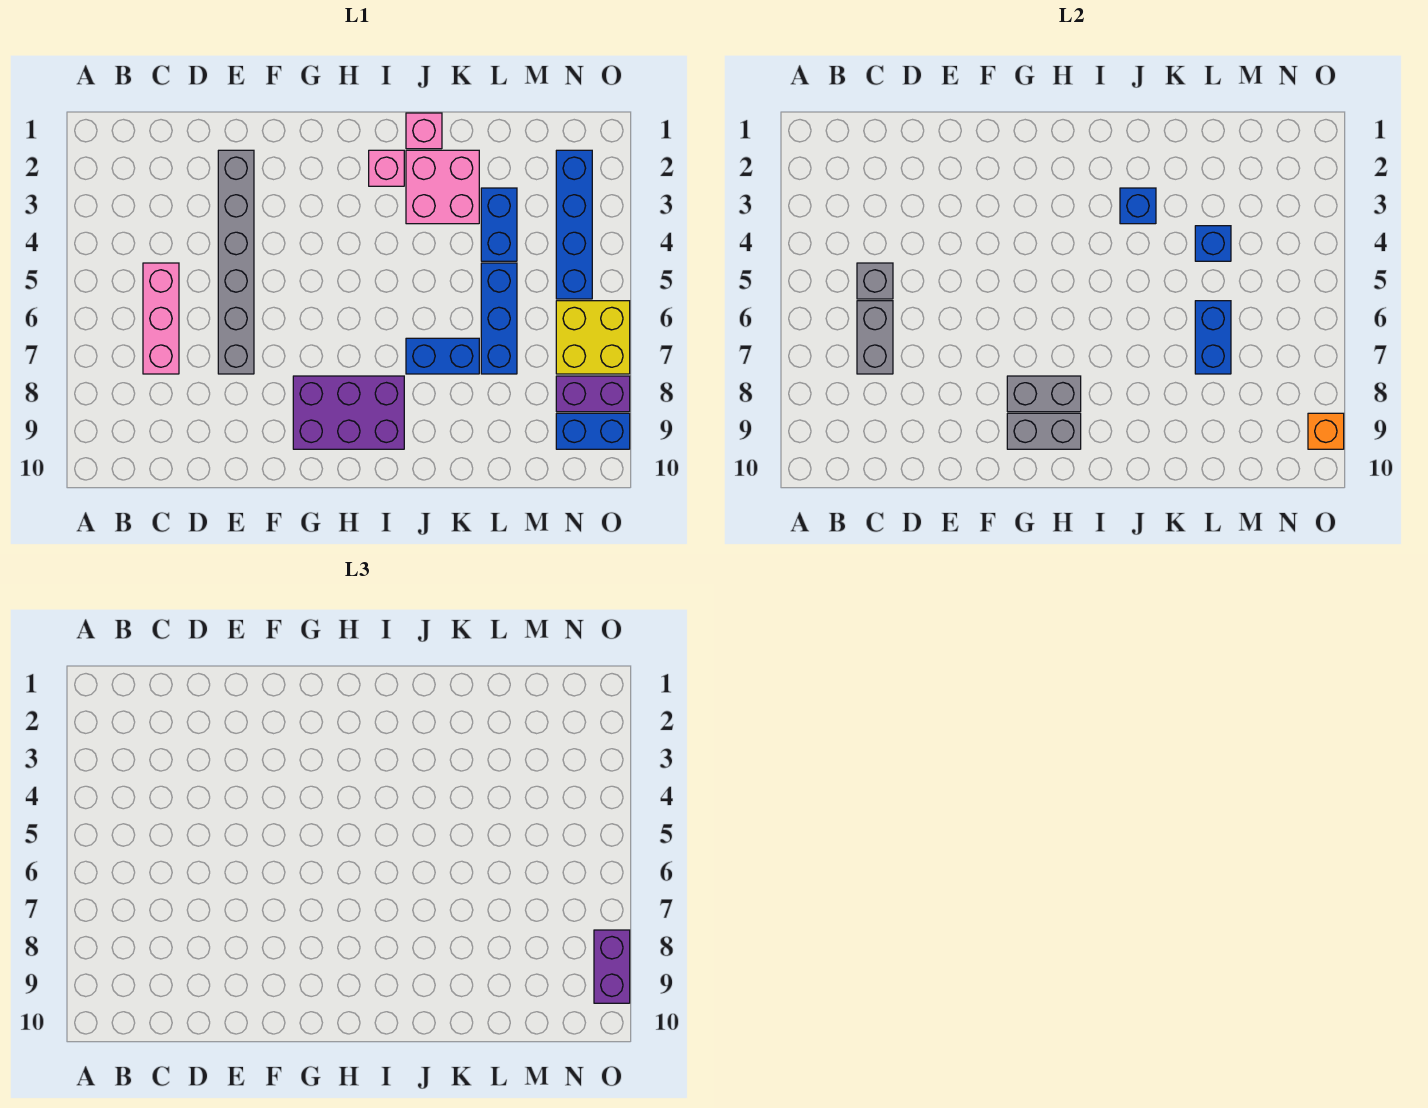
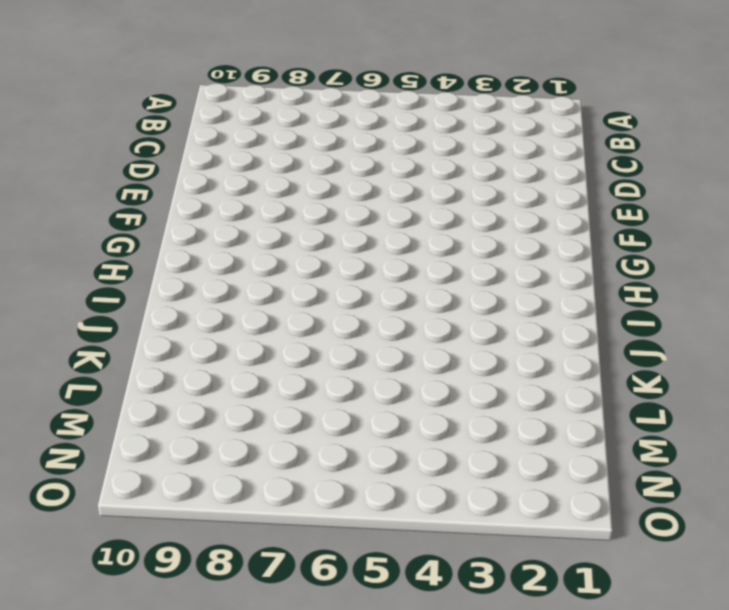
none -> pink 1x3 brick [143,263,179,374]
none -> grey 1x6 brick [218,150,254,374]
none -> purple 2x3 brick [293,376,404,449]

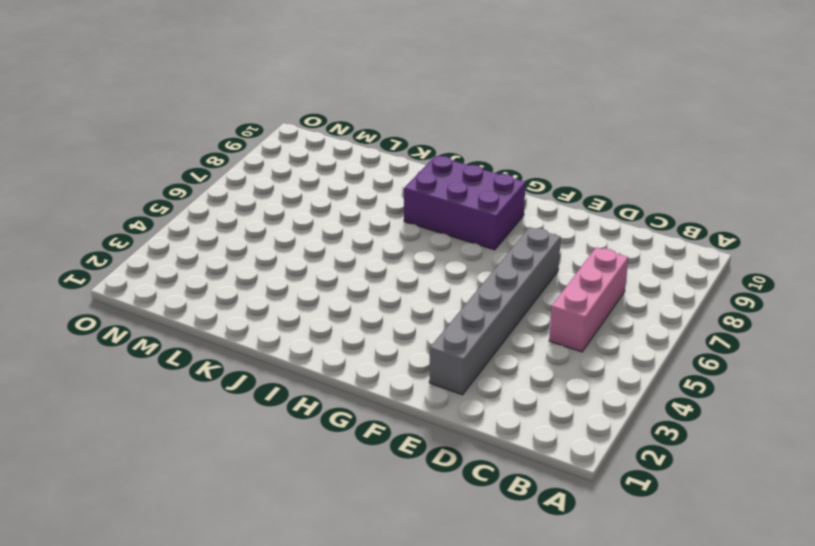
none -> pink 1x1 brick [369,150,404,186]
none -> pink 1x1 brick [406,113,442,149]
none -> pink 2x2 brick [406,150,479,224]

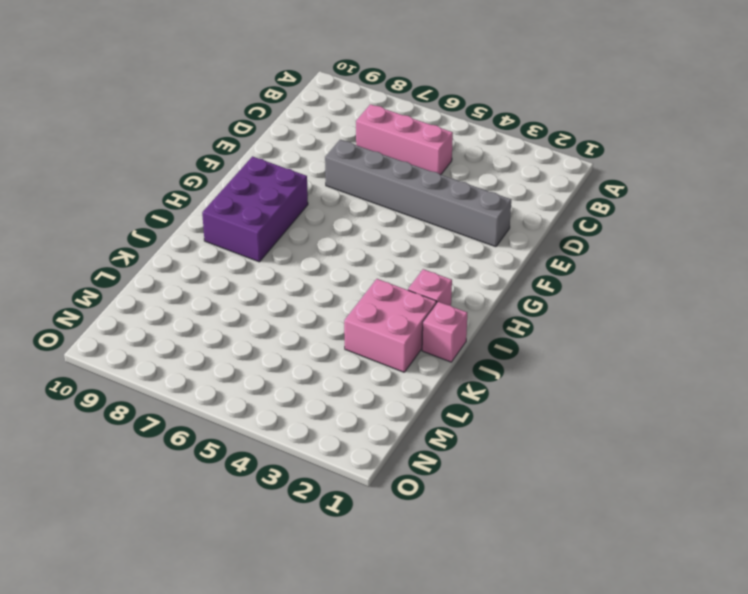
none -> blue 1x2 brick [406,338,479,374]
none -> blue 1x2 brick [481,188,517,261]
none -> blue 1x3 brick [481,263,517,374]

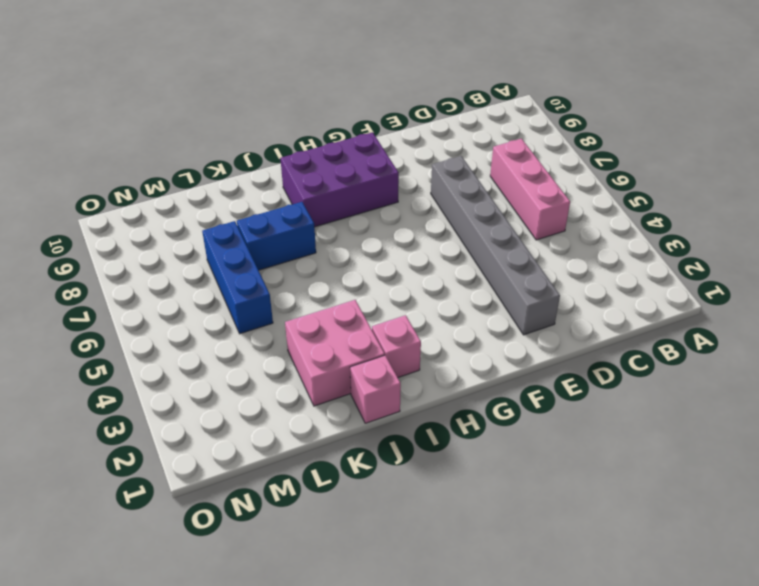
none -> blue 1x2 brick [481,188,517,261]
none -> blue 1x4 brick [556,150,592,299]
none -> yellow 2x2 brick [556,301,630,374]

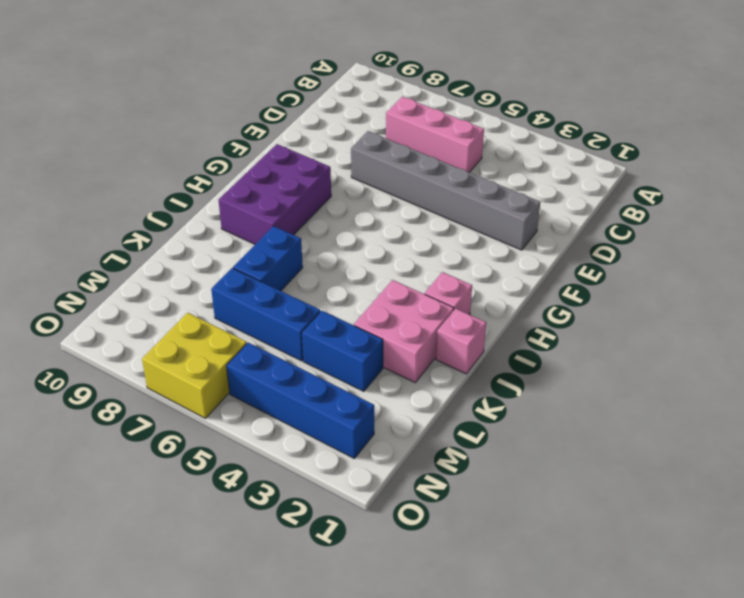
none -> purple 1x2 brick [556,376,630,412]
none -> blue 1x2 brick [556,413,630,449]
none -> grey 1x1 brick [857,263,893,299]

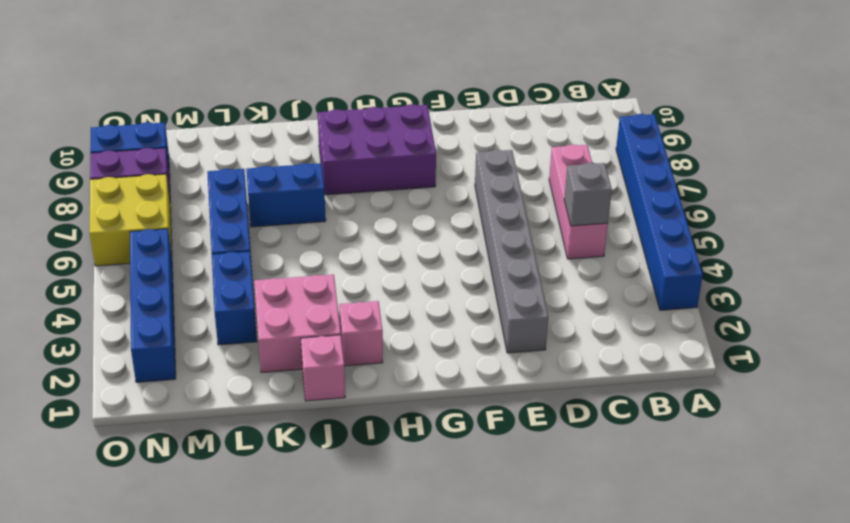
blue 1x6 brick [616,114,703,310] -> none
none -> grey 1x2 brick [857,301,893,374]
none -> grey 1x2 brick [1007,376,1081,412]
none -> grey 1x2 brick [1007,413,1081,449]

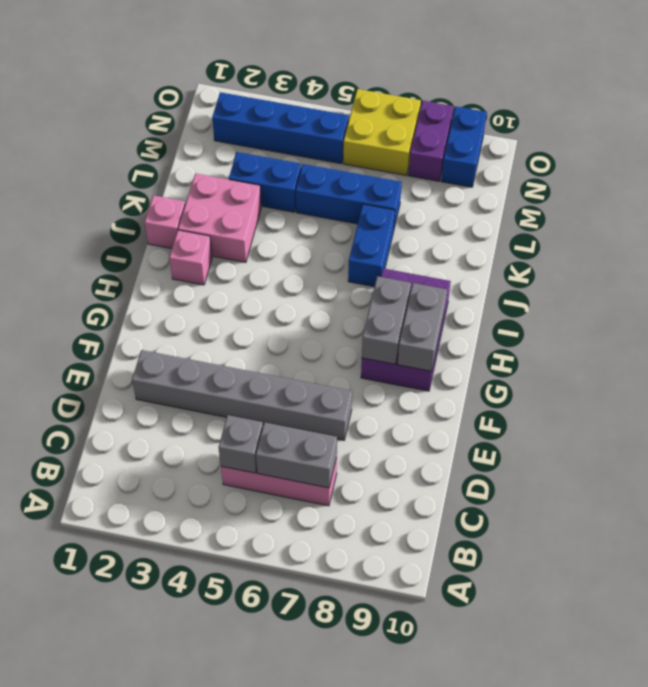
none -> blue 1x1 brick [1120,188,1156,224]
none -> blue 1x1 brick [1195,226,1231,261]
none -> blue 1x2 brick [1195,301,1231,374]

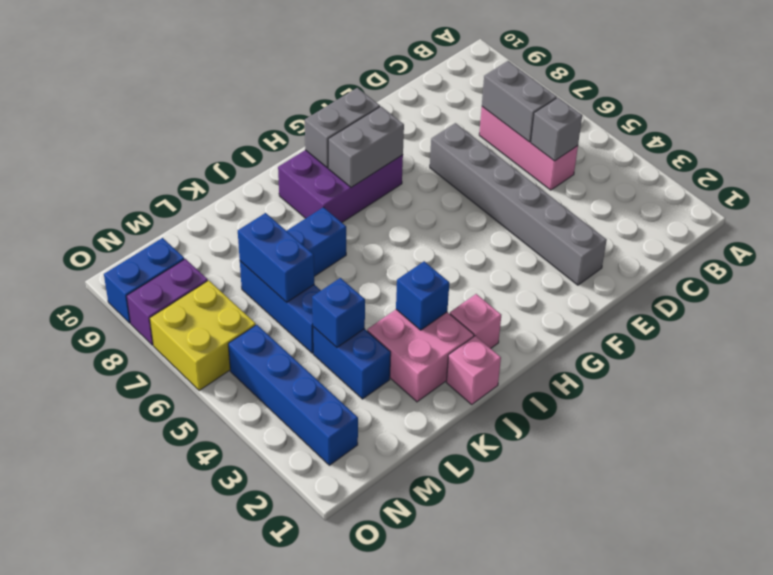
none -> orange 1x1 brick [1308,413,1344,449]
none -> purple 1x2 brick [594,930,630,1003]

